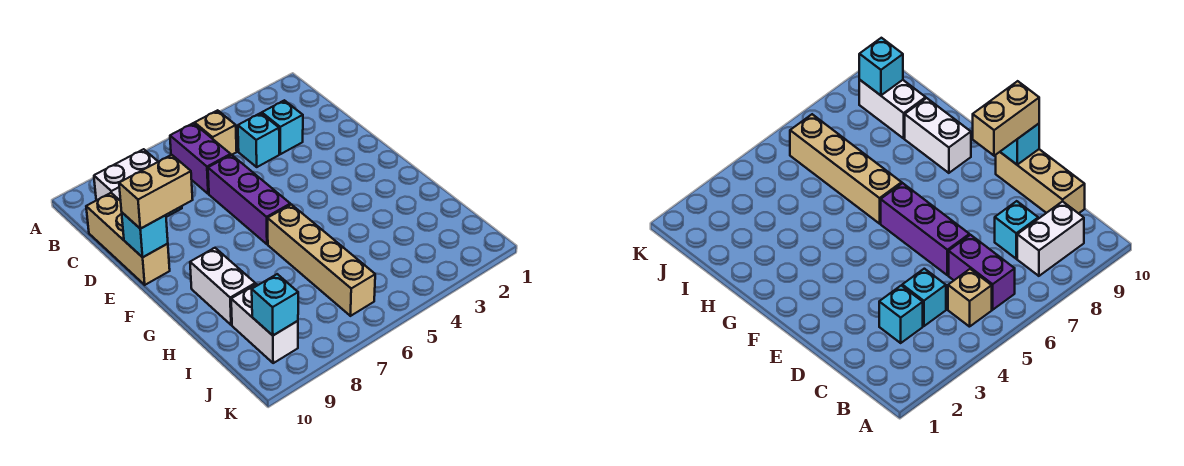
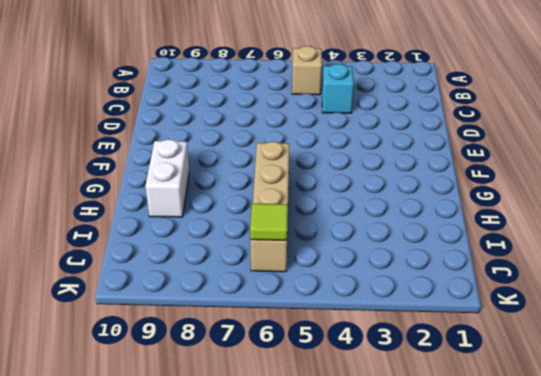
lime 1x1 tile [250,204,288,240] -> none
none -> purple 1x2 brick [170,123,231,194]
none -> white 1x2 brick [94,149,158,201]
none -> cyan 1x1 brick [262,100,303,154]

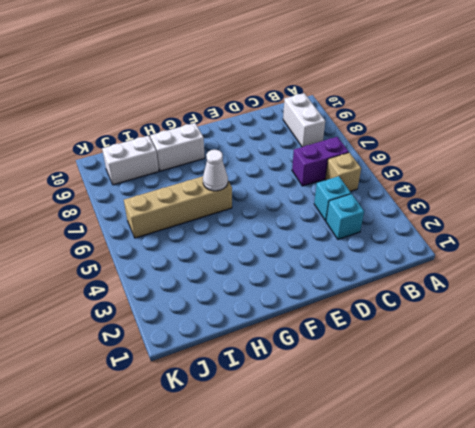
white 1x1 cone [203,150,228,191] -> none
none -> cyan 1x1 brick [995,201,1038,259]
none -> tan 1x3 brick [86,193,170,285]
none -> purple 1x3 brick [208,155,290,244]

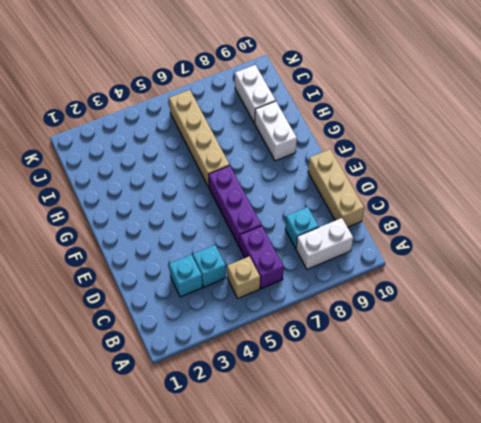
none -> cyan 1x1 brick [122,213,168,257]
none -> cyan 1x1 brick [252,274,298,335]
none -> tan 1x2 brick [119,155,193,229]

